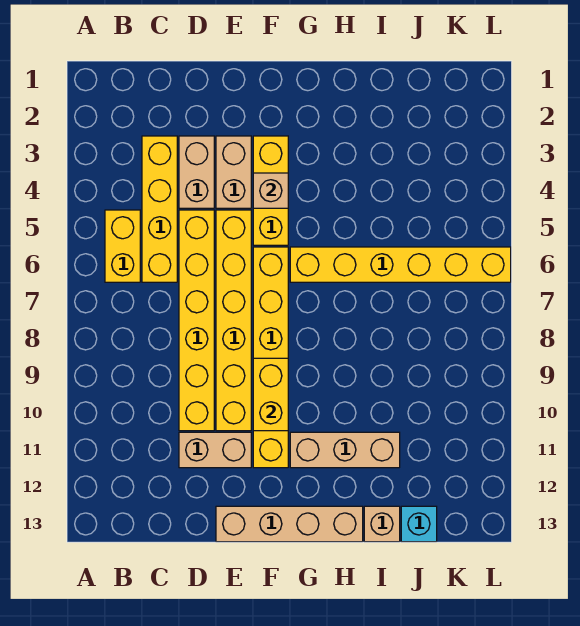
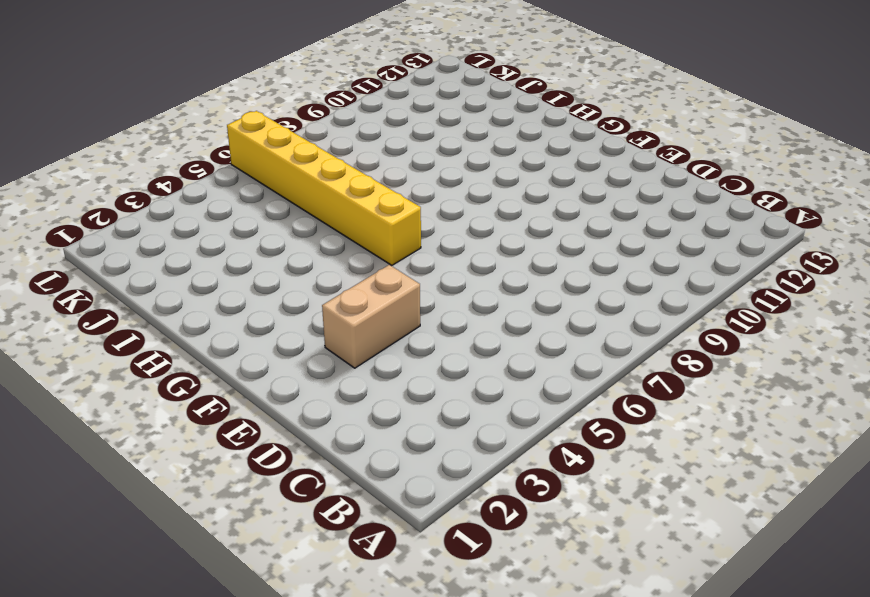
none -> yellow 1x2 brick [105,210,140,282]
none -> yellow 1x4 brick [142,136,177,282]
none -> tan 1x2 brick [179,136,214,208]

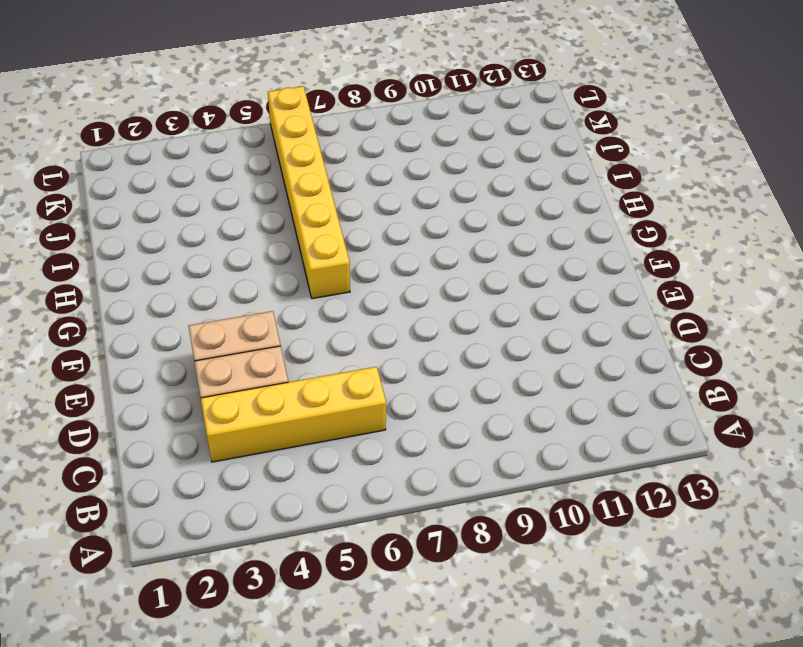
none -> yellow 1x2 brick [105,210,140,282]
none -> yellow 1x6 brick [179,210,214,431]
none -> tan 1x2 brick [179,432,251,468]

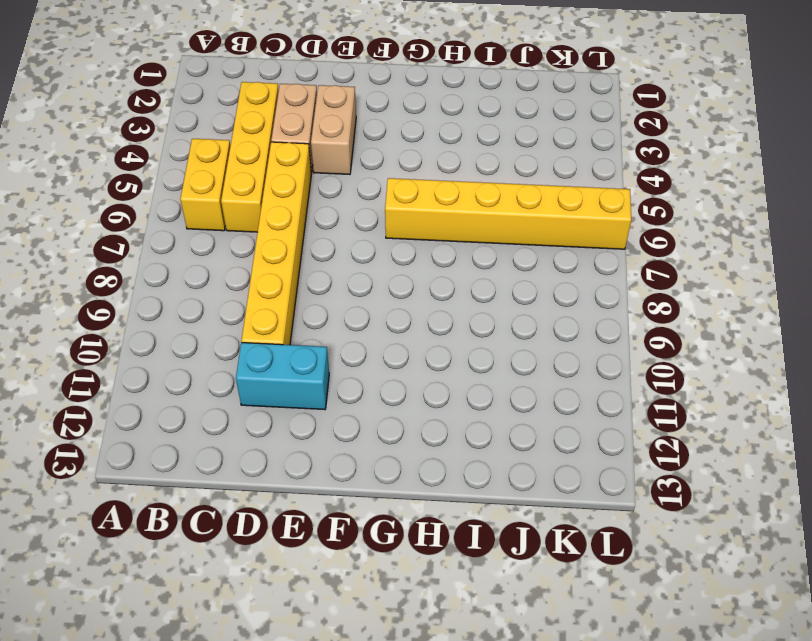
cyan 1x2 brick [236,343,329,410] -> tan 1x2 brick [179,432,251,468]
none -> yellow 1x6 brick [216,210,251,431]
none -> tan 1x4 brick [216,506,363,542]
none -> yellow 1x3 brick [253,136,288,245]

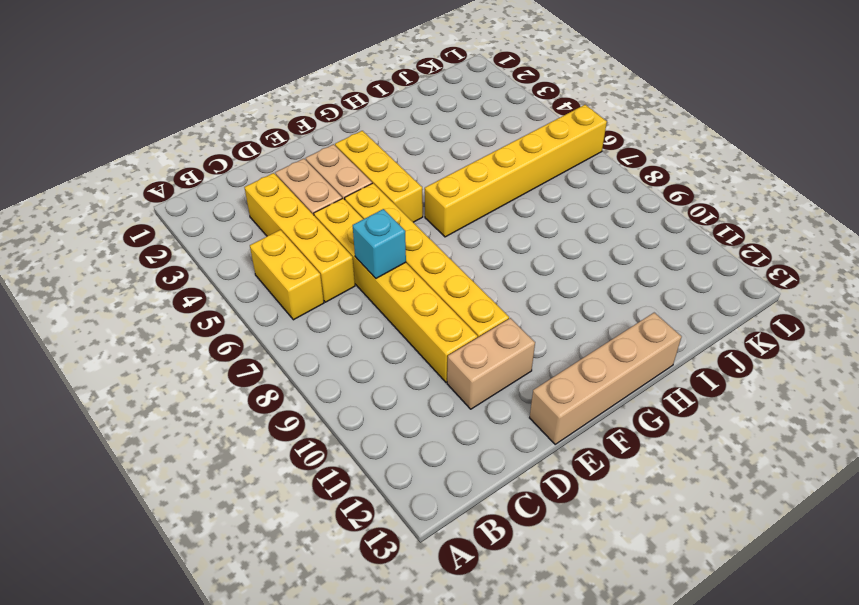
cyan 1x1 brick [353,209,406,278] -> cyan 1x1 brick moved to [401,506,437,542]
none -> yellow 1x6 brick [253,247,288,468]
none -> tan 1x3 brick [290,432,400,468]
none -> tan 1x1 brick [364,506,400,542]

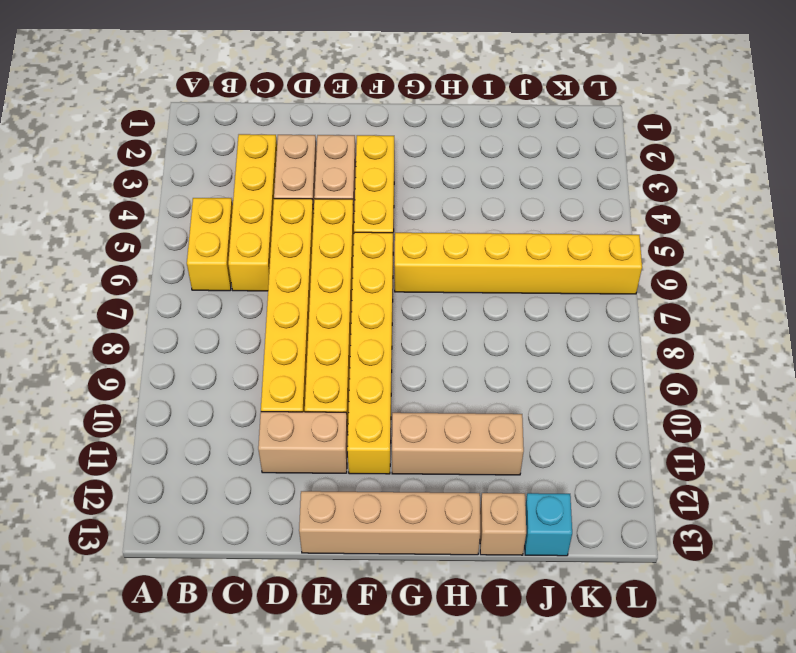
none -> tan 1x1 brick [253,173,288,208]
none -> yellow 1x2 brick [253,358,288,431]

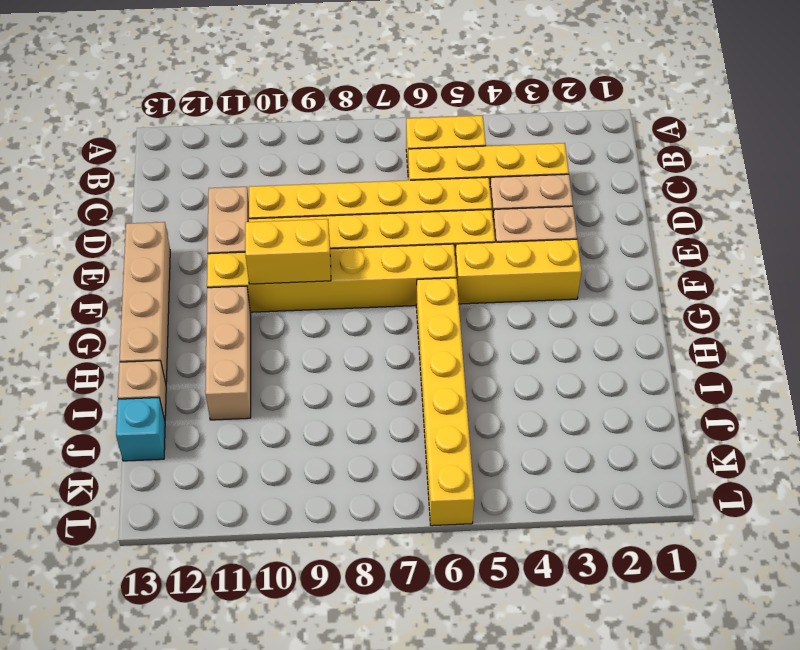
none -> tan 1x1 brick [253,173,288,208]

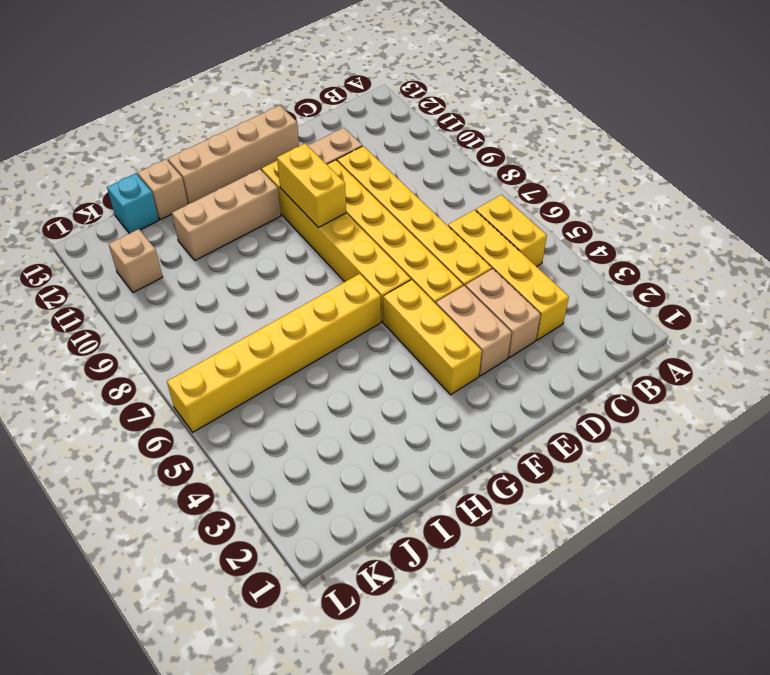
tan 1x1 brick [109,229,163,293] -> tan 1x1 brick moved to [253,173,288,208]

